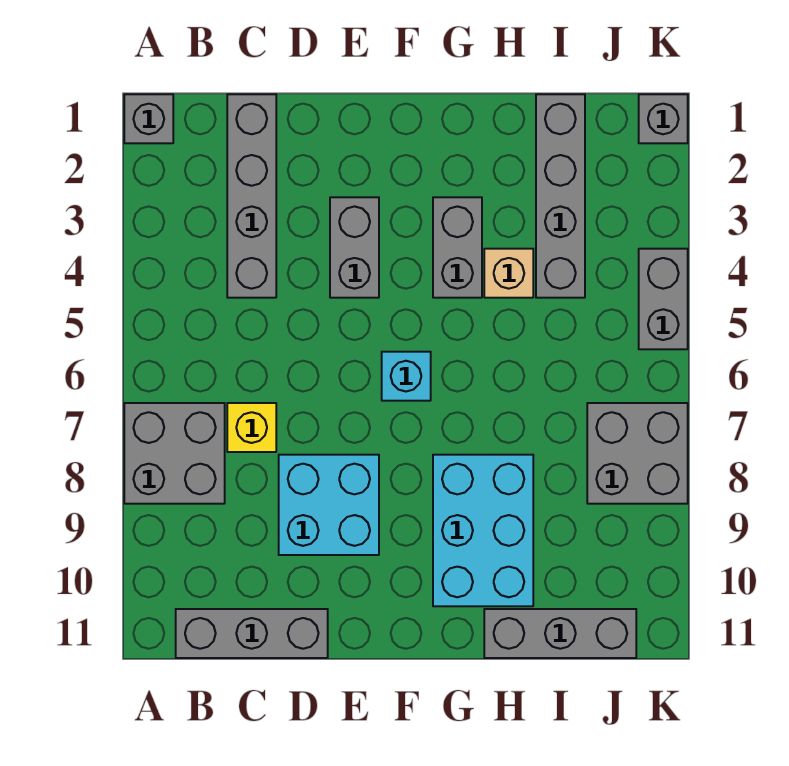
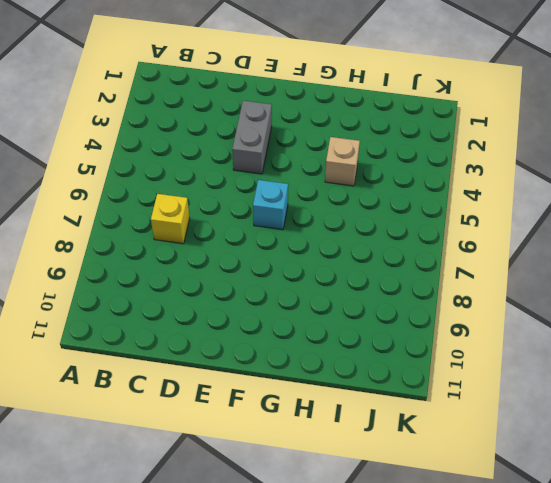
none -> grey 1x1 brick [124,94,173,143]
none -> grey 2x2 brick [124,403,225,504]
none -> grey 1x3 brick [176,609,328,658]

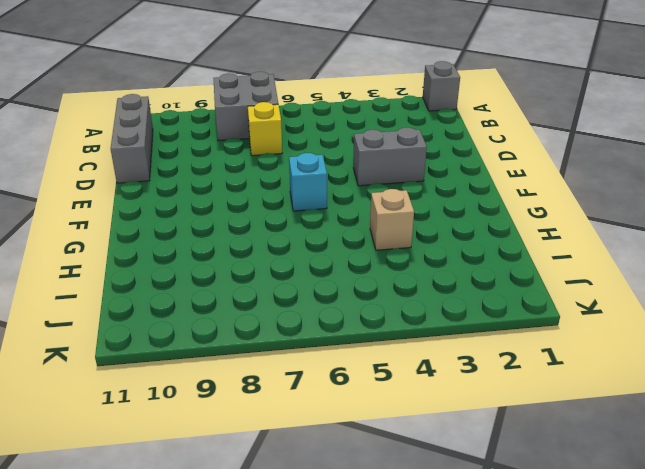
none -> grey 1x4 brick [227,94,276,298]
none -> cyan 2x2 brick [279,455,379,555]
none -> grey 1x2 brick [433,197,482,298]

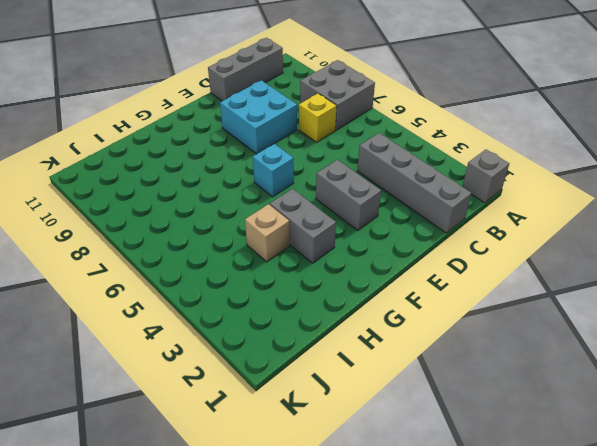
none -> cyan 2x3 brick [433,455,533,606]
none -> grey 1x3 brick [484,609,636,658]
none -> grey 1x4 brick [536,94,585,298]

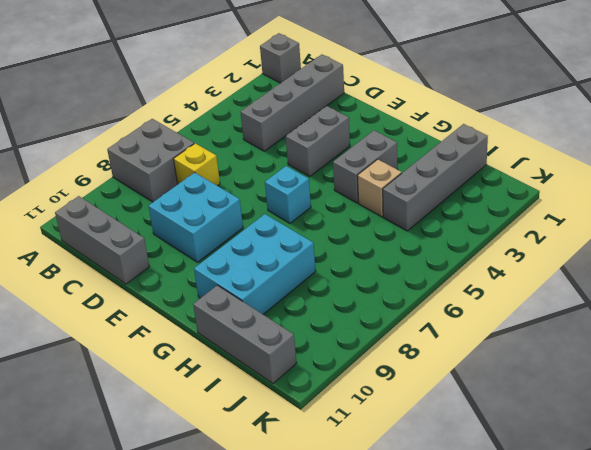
none -> grey 2x2 brick [587,403,688,504]
none -> grey 1x1 brick [639,94,688,143]
none -> grey 1x2 brick [639,249,688,349]

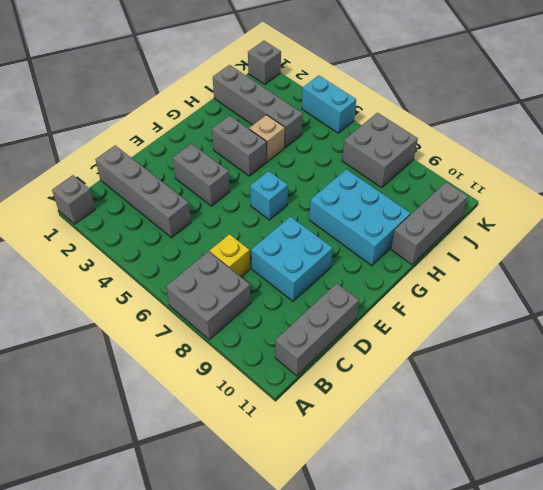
cyan 1x2 brick [302,75,356,133] -> grey 1x2 brick [639,249,688,349]

